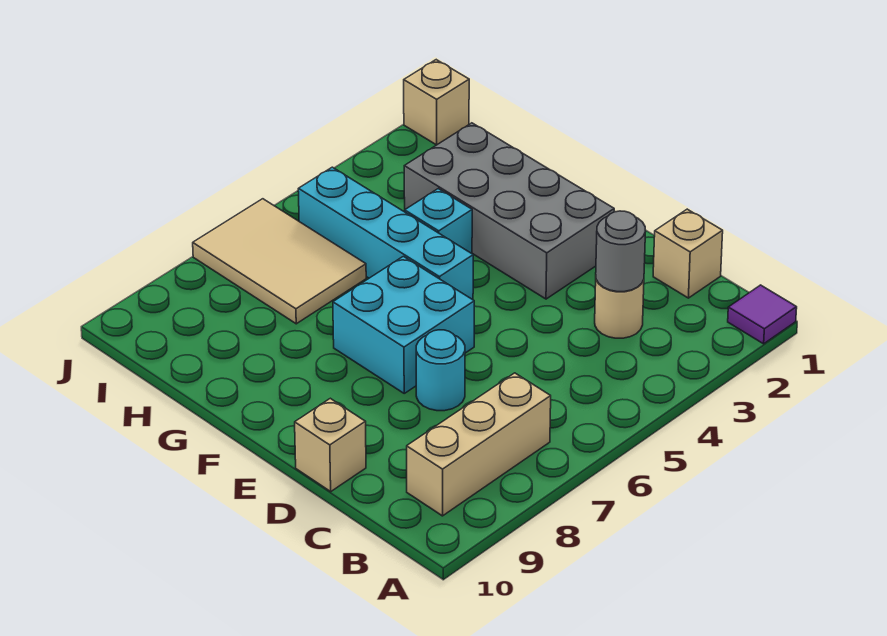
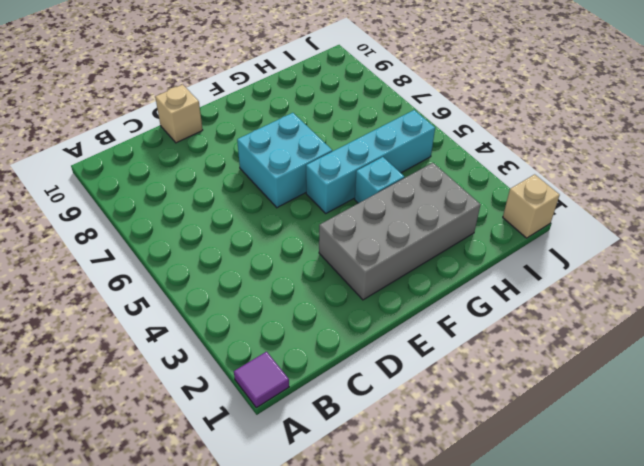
none -> tan 1x3 brick [407,373,551,516]
none -> tan 1x1 brick [653,209,723,298]
none -> tan 1x1 round brick [595,280,644,338]

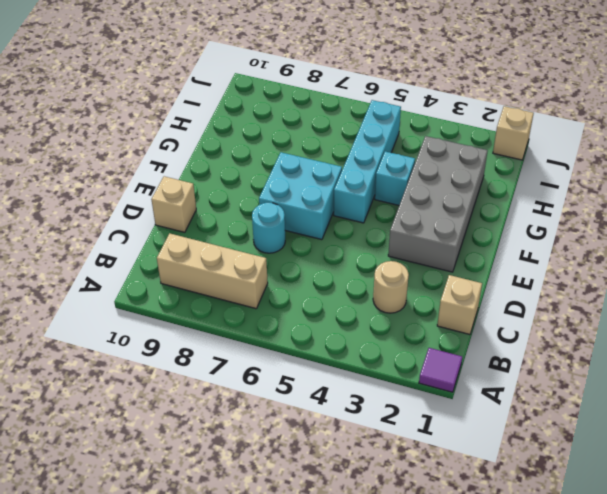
none -> tan 2x3 tile [193,199,366,324]
none -> grey 1x1 round brick [596,211,646,292]

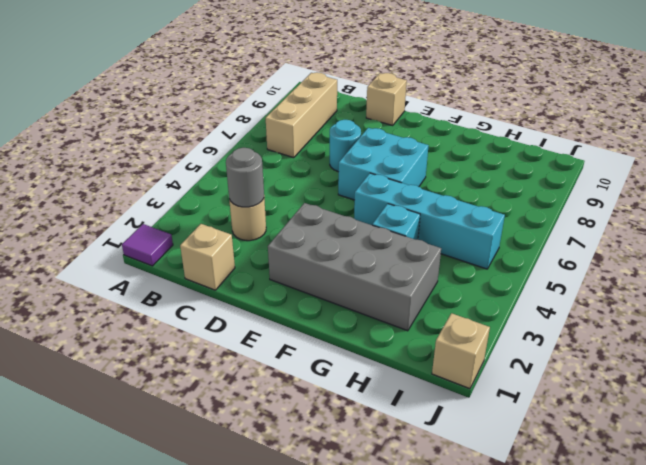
none -> tan 2x3 tile [193,199,366,324]

